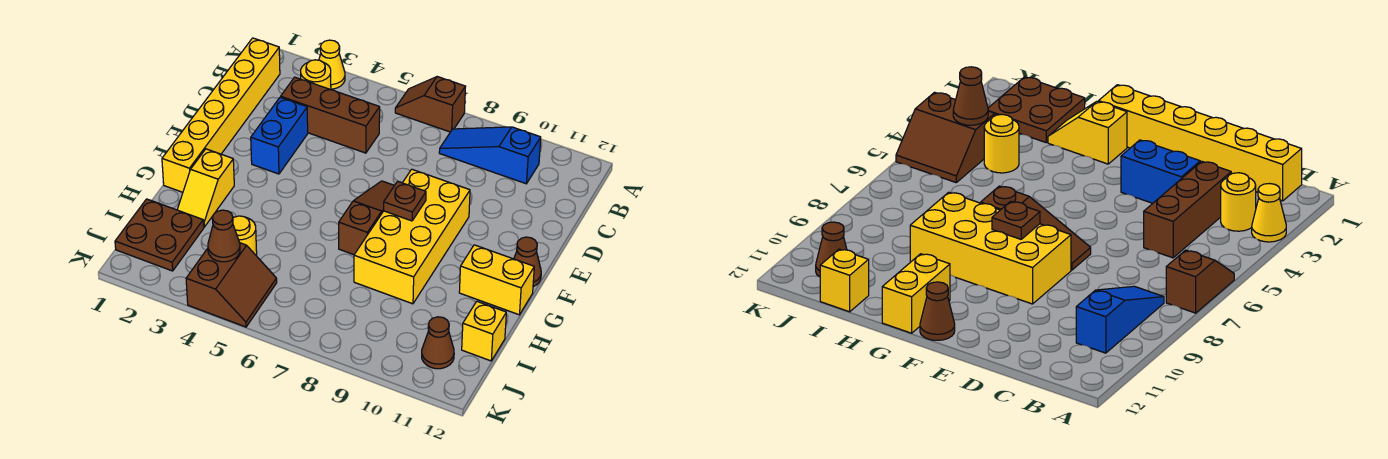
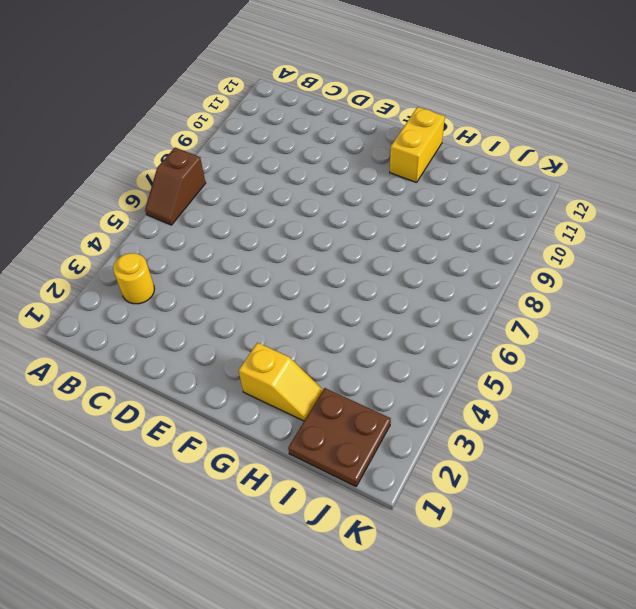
none -> yellow 1x1 cone [319,40,345,89]
none -> yellow 1x6 brick [162,38,280,192]
none -> blue 1x3 slope [439,127,541,184]

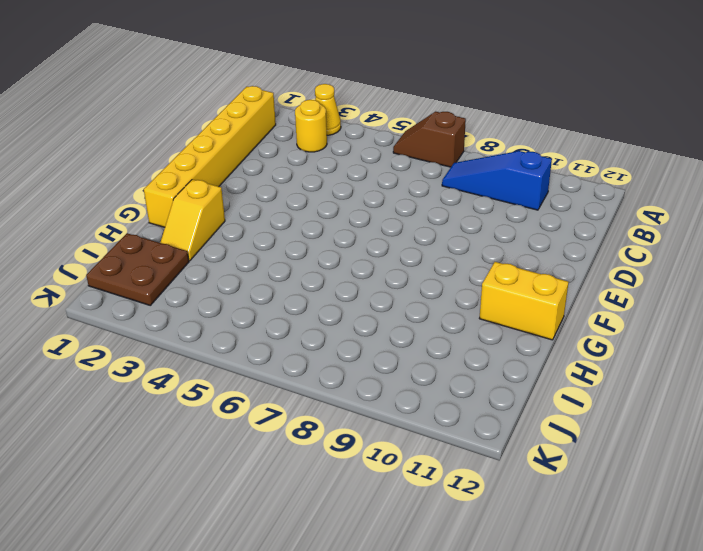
none -> brown 1x3 brick [281,77,380,153]
none -> blue 1x2 brick [251,97,308,174]
none -> brown 1x3 slope [339,181,395,255]

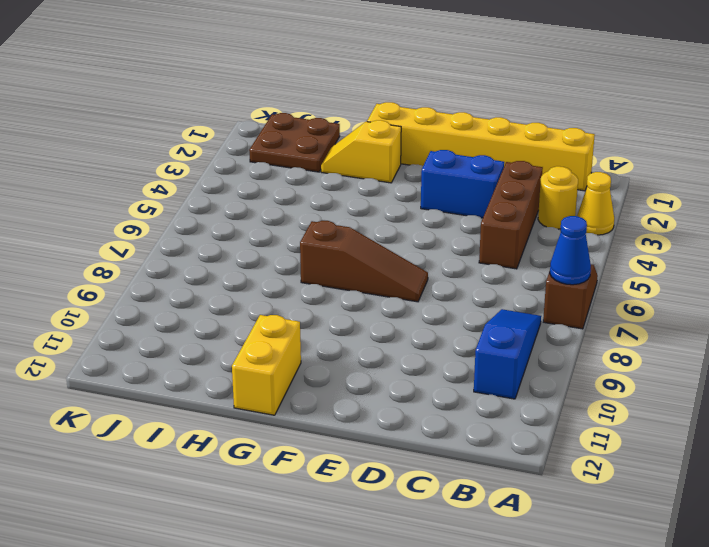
blue 1x1 cone [550,216,591,285] -> none
none -> yellow 2x4 brick [354,169,470,304]
none -> brown 1x1 cone [514,237,541,287]
none -> yellow 1x1 round brick [233,216,257,256]

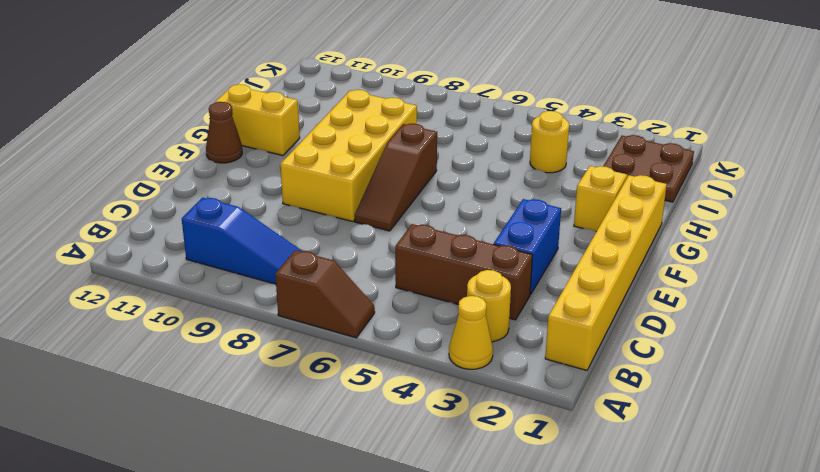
none -> yellow 1x1 brick [462,302,506,361]
none -> brown 2x2 slope [186,243,277,327]
none -> brown 1x1 cone [422,317,454,369]

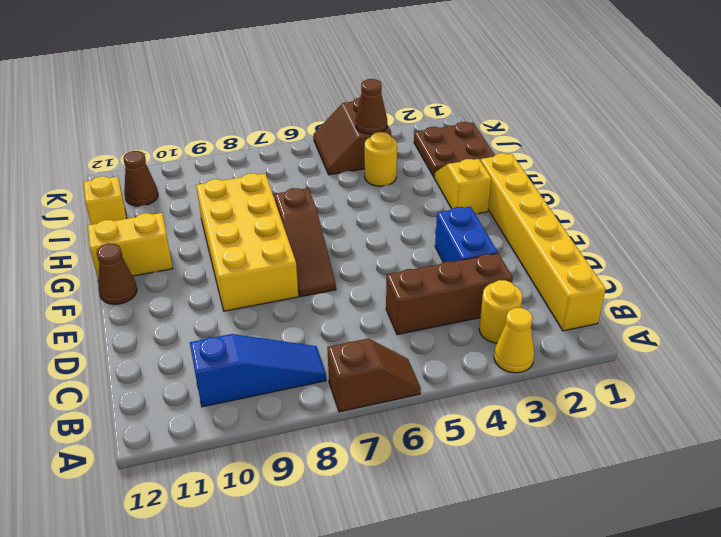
none -> brown 1x1 plate [384,181,426,221]

